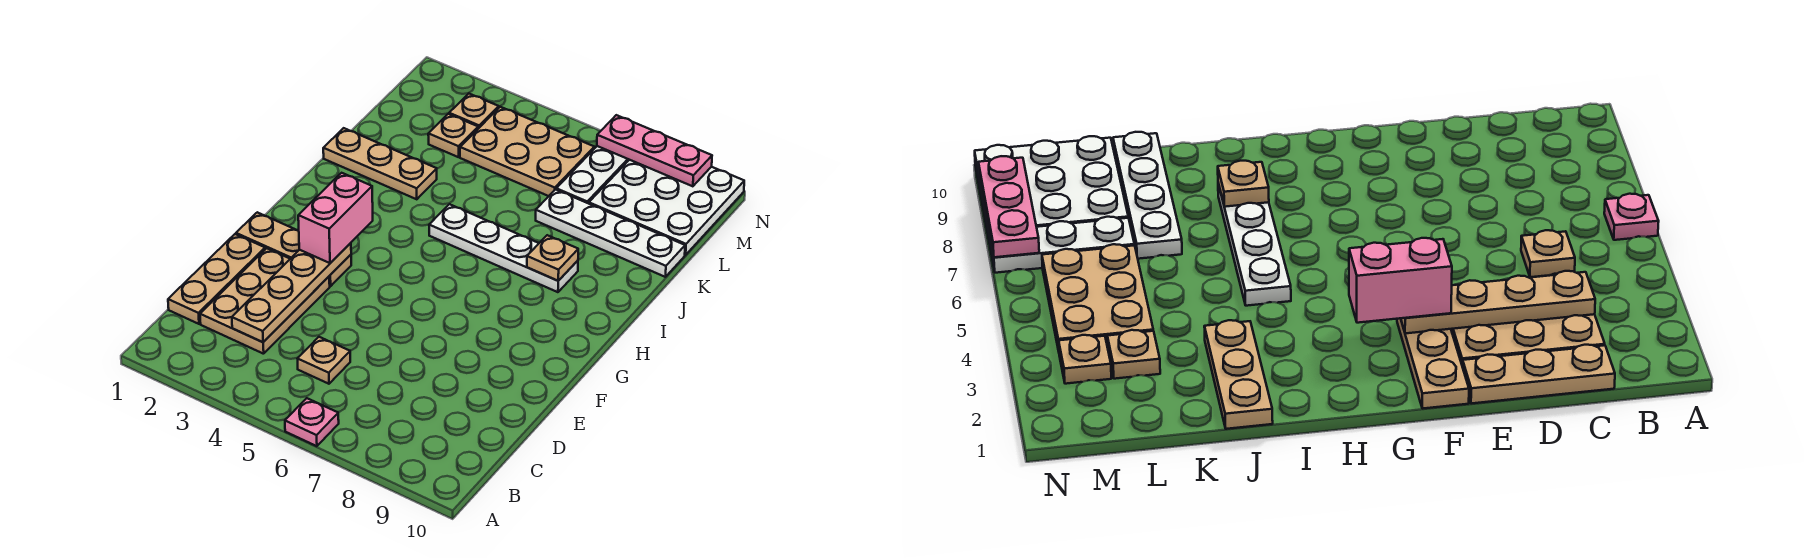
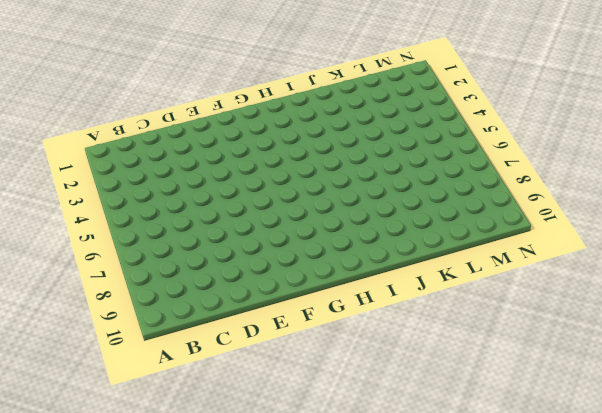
none -> pink 1x1 plate [285,398,339,446]
none -> tan 1x3 plate [168,234,265,324]
none -> tan 2x3 plate [200,248,330,354]

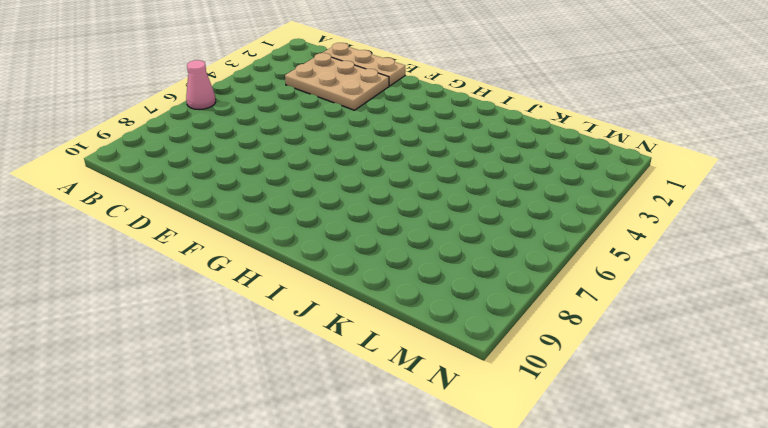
pink 1x1 cone [186,60,216,110] -> pink 1x1 plate [285,398,339,446]
none -> tan 1x1 plate [298,337,350,384]
none -> tan 1x3 plate [236,212,351,286]
none -> white 1x4 plate [429,204,578,292]

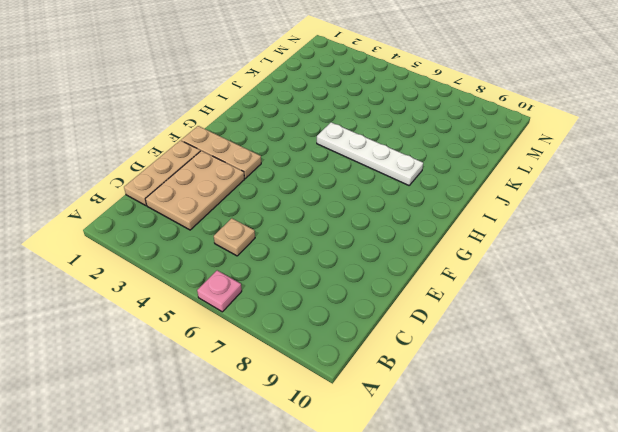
none -> tan 1x3 plate [323,128,437,199]
none -> white 1x4 plate [536,190,685,277]
none -> tan 1x1 plate [428,114,478,157]

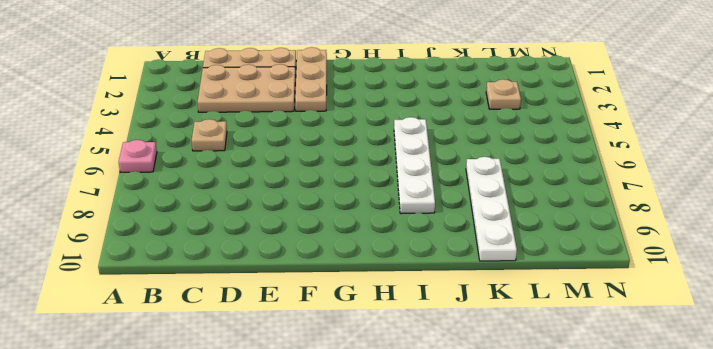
none -> tan 1x3 plate [323,128,437,199]
none -> tan 2x3 plate [460,107,594,196]
none -> white 1x3 plate [556,146,629,204]

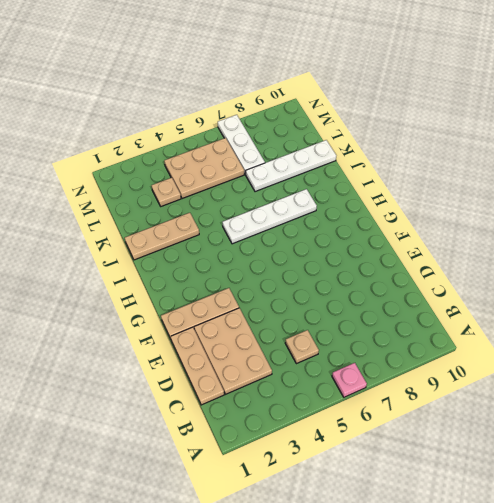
none -> white 3x3 plate [589,160,744,255]
none -> tan 1x1 plate [449,94,499,129]
none -> tan 1x4 plate [232,243,351,342]

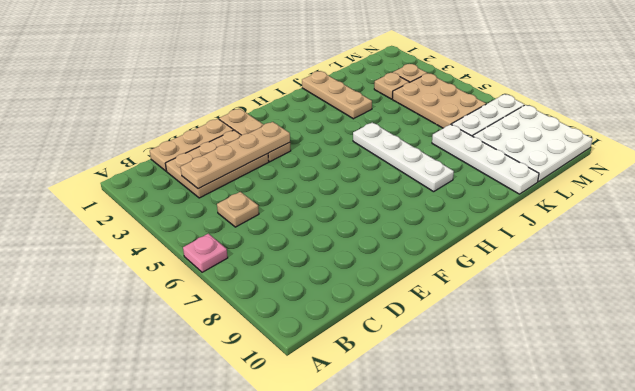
none -> tan 1x1 plate [527,235,578,281]
none -> pink 1x3 plate [597,115,712,186]
none -> pink 1x2 brick [298,173,373,263]

